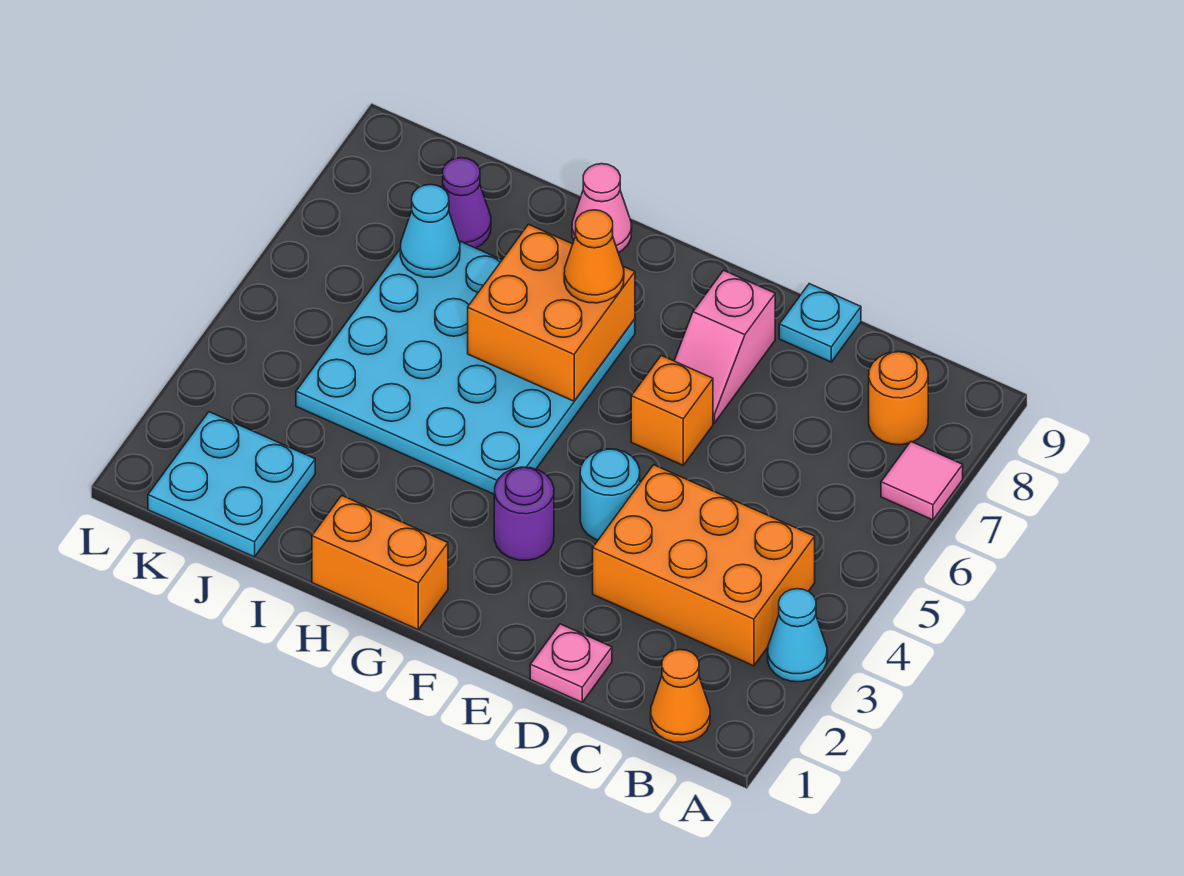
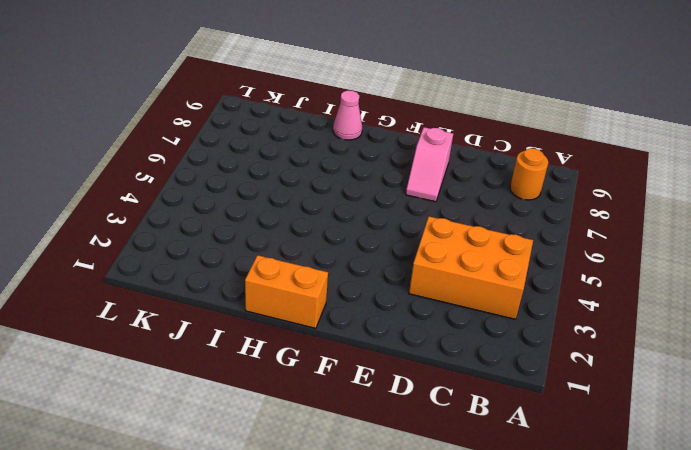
none -> cyan 1x1 cone [768,589,827,682]
none -> pink 1x1 tile [881,442,963,520]
none -> orange 1x1 cone [651,650,710,743]

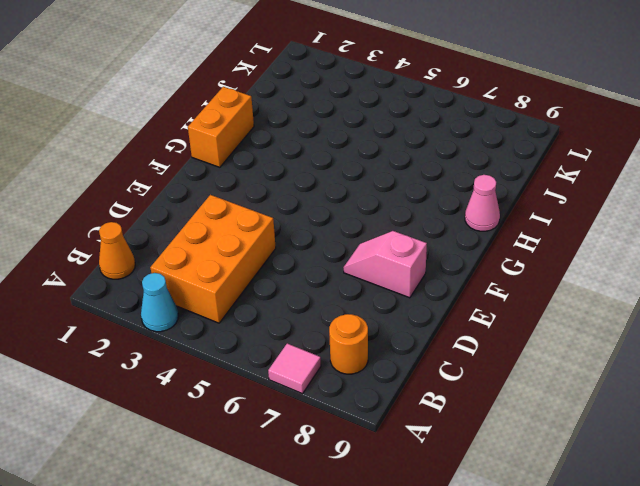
none -> pink 1x1 plate [530,624,612,702]
none -> cyan 1x1 plate [779,284,861,362]
none -> cyan 1x1 round brick [580,449,640,540]

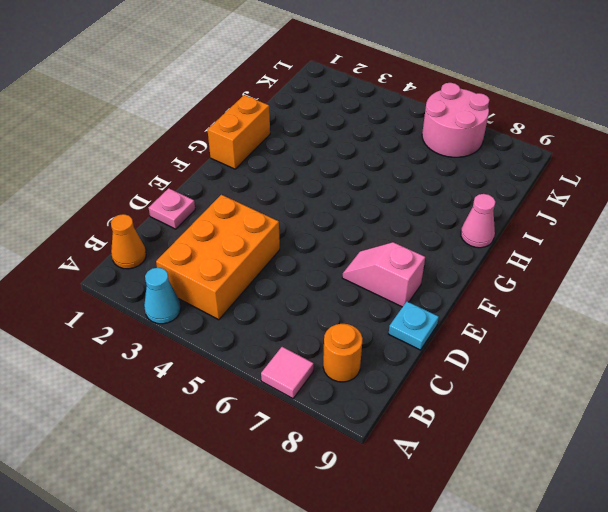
pink 2x2 round brick [422,83,490,157] -> none
none -> cyan 1x1 round brick [580,449,640,540]
none -> orange 1x1 brick [631,355,713,465]
none -> purple 1x1 round brick [494,467,554,560]

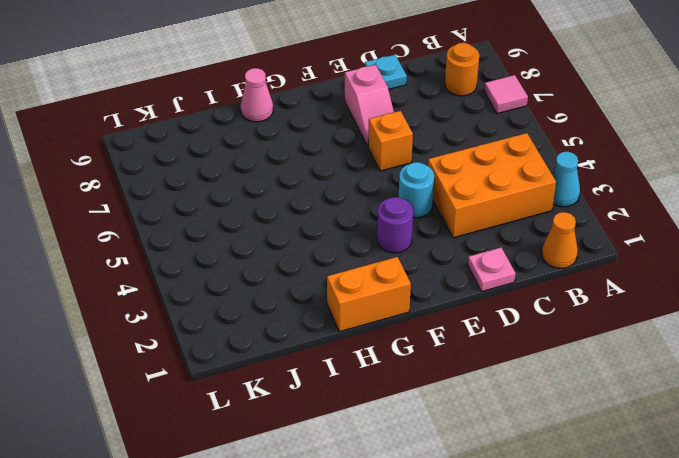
none -> cyan 4x4 plate [296,241,635,494]
none -> cyan 2x2 plate [148,412,315,557]
none -> purple 1x1 cone [442,158,491,248]

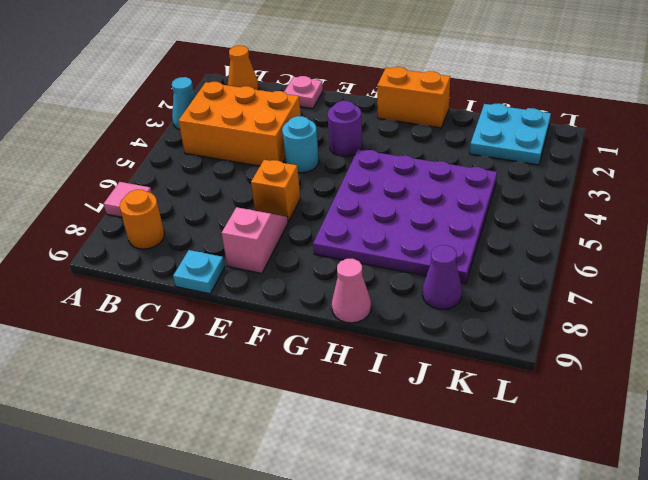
purple 4x4 plate [313,150,497,283] -> cyan 4x4 plate [296,241,635,494]
none -> orange 2x2 brick [468,224,635,401]
none -> cyan 1x1 cone [400,185,460,278]
none -> orange 1x1 cone [564,210,624,303]

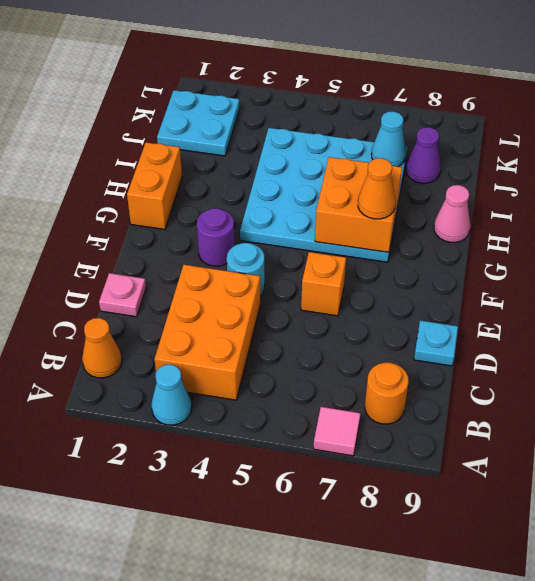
none -> pink 1x2 slope [674,270,775,423]

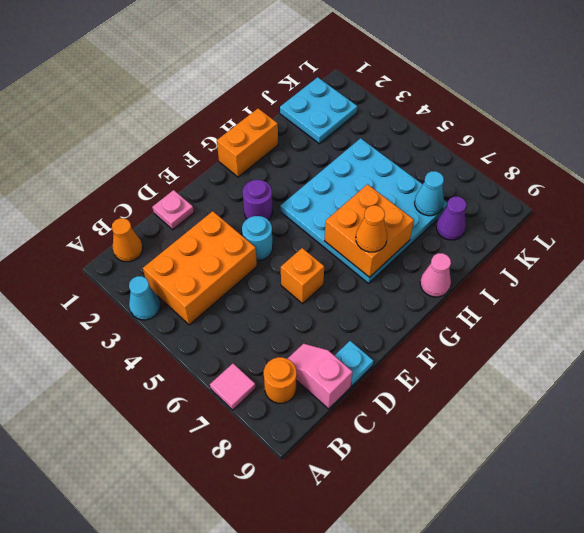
pink 1x2 slope [287,344,353,409] -> pink 1x2 slope moved to [674,270,775,423]

